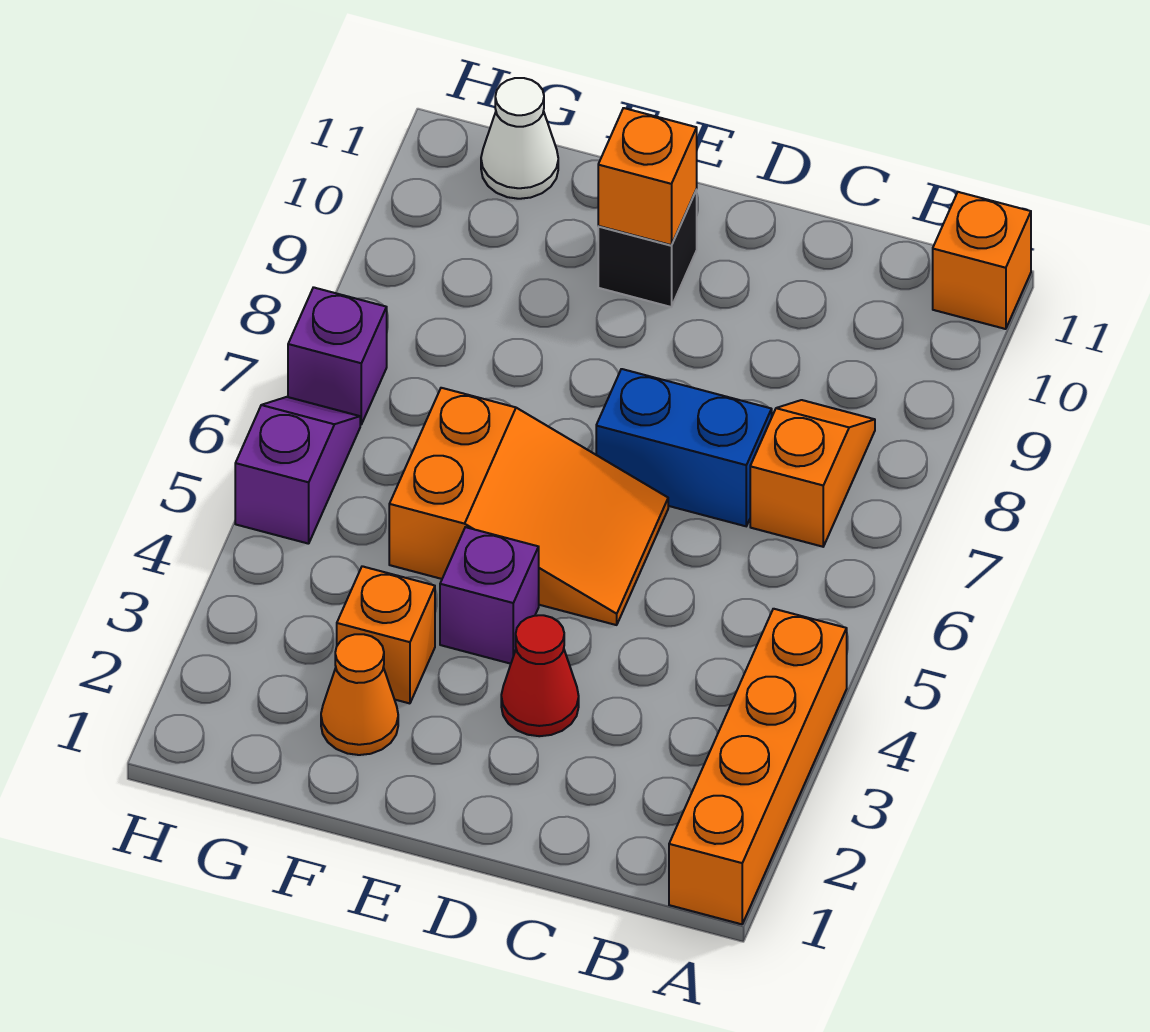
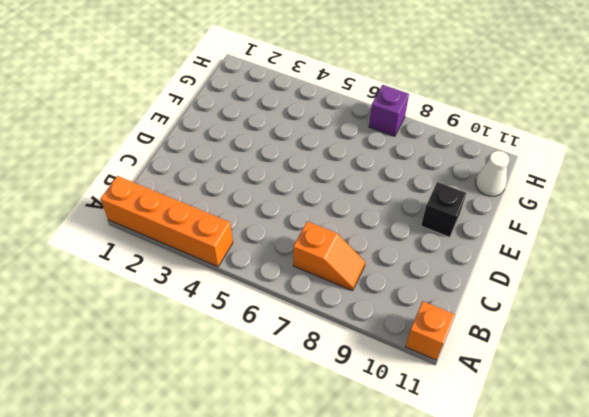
none -> blue 1x2 brick [596,369,772,526]
none -> red 1x1 cone [501,615,579,736]
none -> orange 2x3 slope [389,388,668,625]

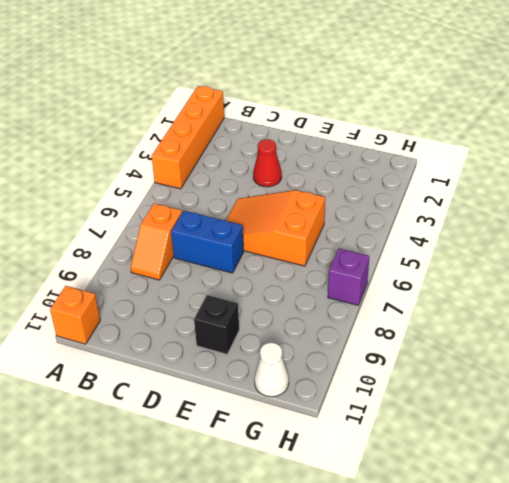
none -> purple 1x1 brick [440,527,539,664]
none -> orange 1x1 cone [321,634,398,755]
none -> orange 1x1 brick [337,566,435,703]

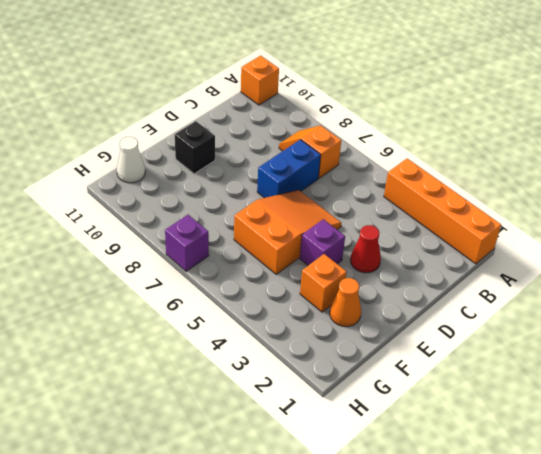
none -> purple 1x2 slope [235,397,360,544]
none -> orange 1x1 brick [598,108,697,245]

